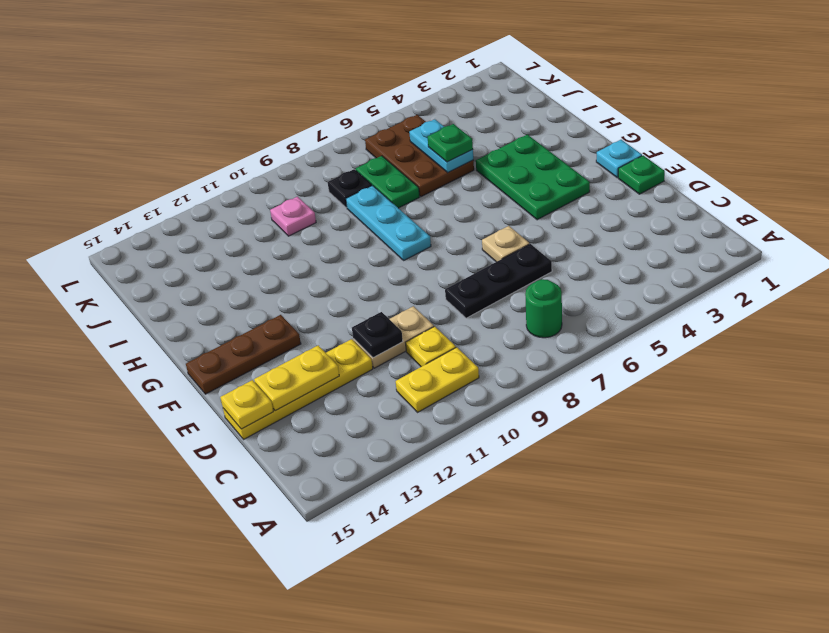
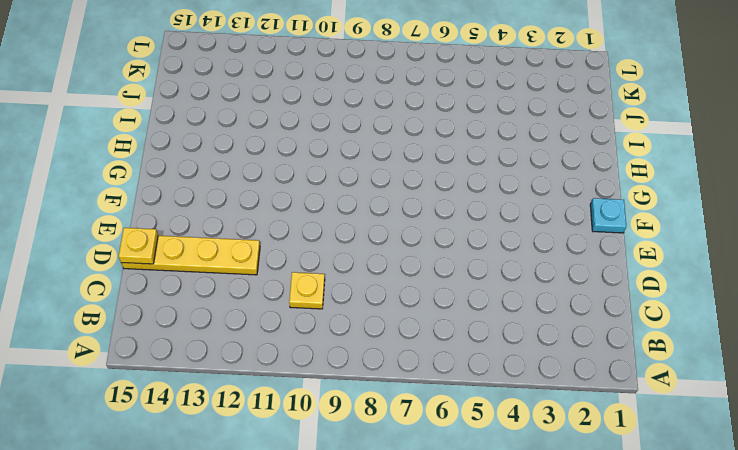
none -> green 1x1 round brick [525,279,562,338]
none -> yellow 1x2 plate [396,347,479,412]
none -> black 1x3 plate [445,244,552,318]

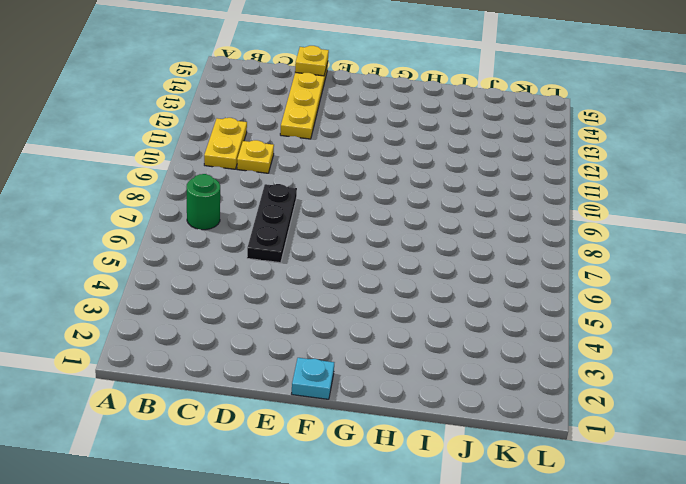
none -> tan 1x2 plate [353,306,434,368]
none -> green 1x1 plate [618,155,665,194]
none -> tan 1x1 plate [482,226,529,262]

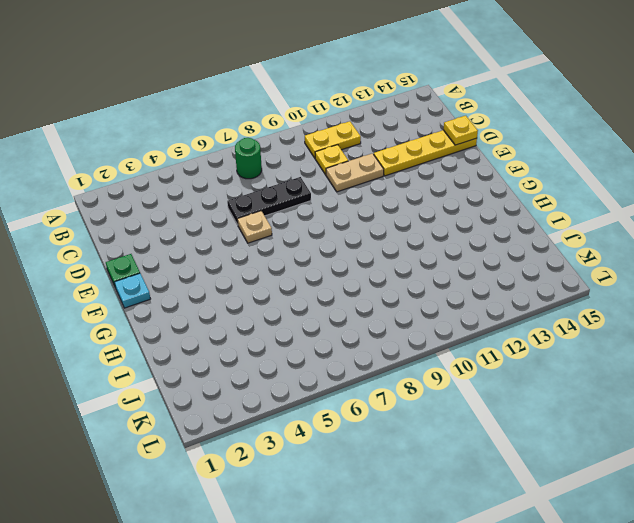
none -> green 2x3 plate [476,135,590,220]
none -> brown 1x3 plate [186,315,301,394]
none -> cyan 1x3 plate [346,186,431,260]

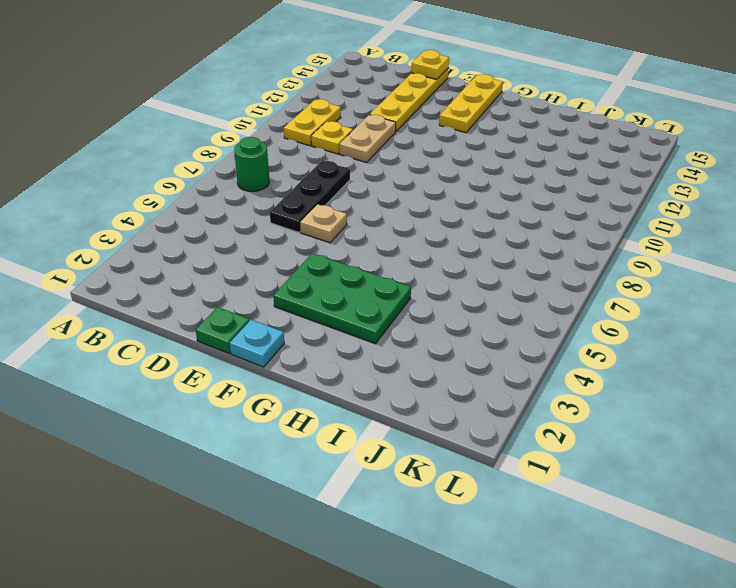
yellow 1x3 plate [439,74,503,133] -> brown 1x3 plate [186,315,301,394]
none -> cyan 1x3 plate [346,186,431,260]
none -> brown 2x3 plate [365,115,474,197]
none -> green 1x2 plate [356,156,420,208]

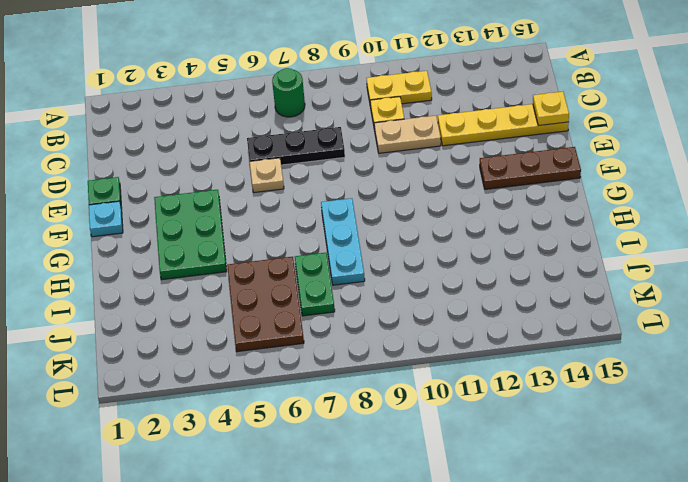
none -> black 1x1 plate [328,169,372,208]
none -> pink 1x1 plate [270,197,316,236]
none -> black 1x1 plate [352,312,403,358]

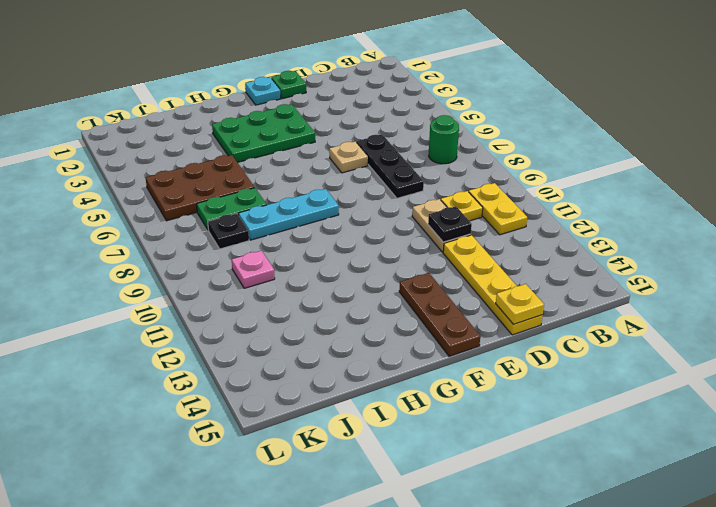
none -> yellow 1x2 plate [254,345,339,411]
none -> cyan 1x2 plate [409,119,473,172]
none -> green 1x1 plate [428,124,473,162]

